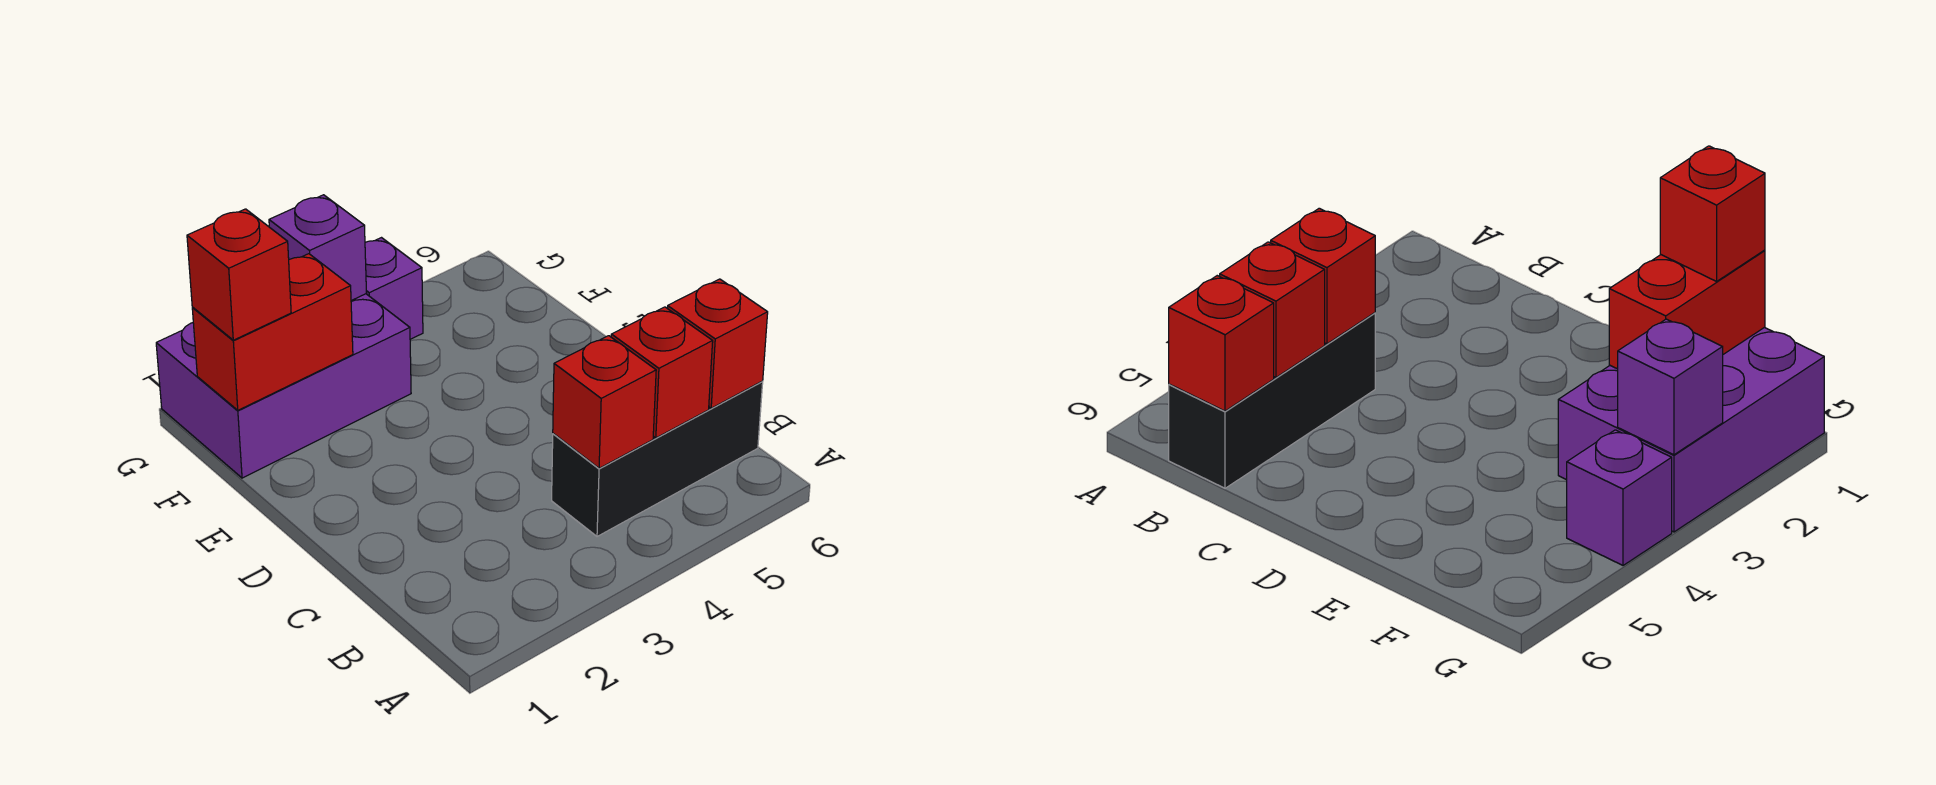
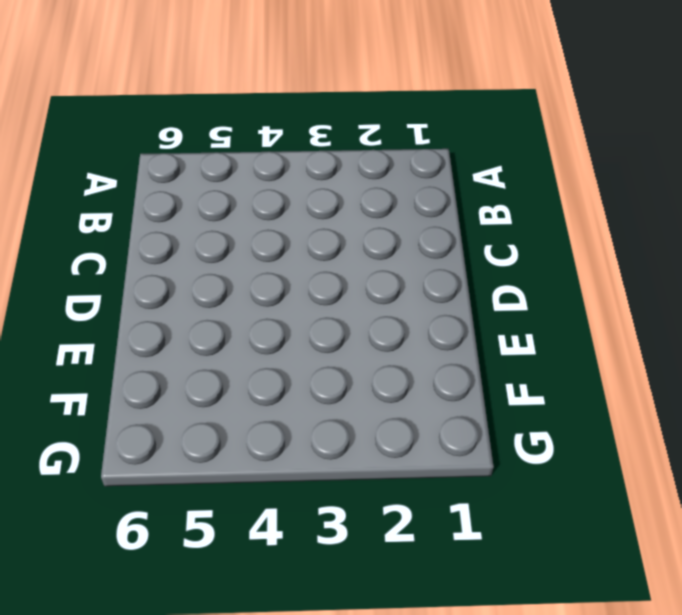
none -> black 1x3 brick [552,382,763,537]
none -> purple 2x3 brick [156,294,411,478]

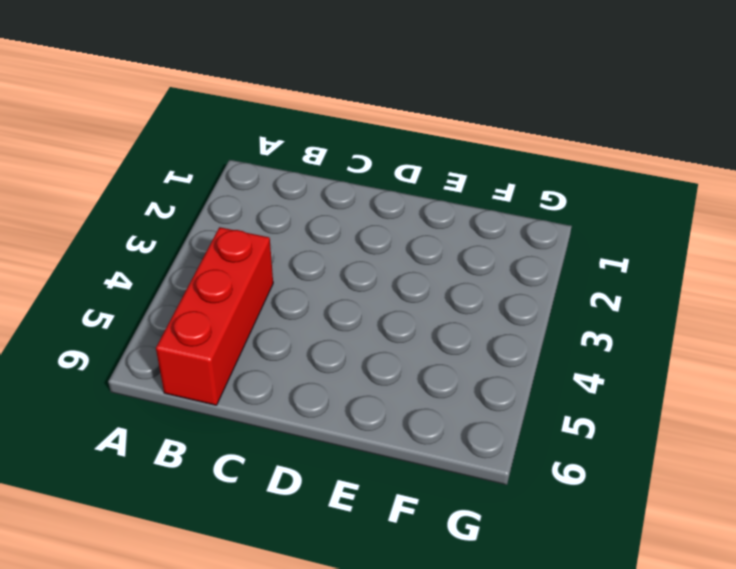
red 1x3 brick [156,227,273,405] -> black 1x3 brick [552,382,763,537]
none -> purple 2x3 brick [156,294,411,478]
none -> purple 1x1 brick [365,238,423,339]

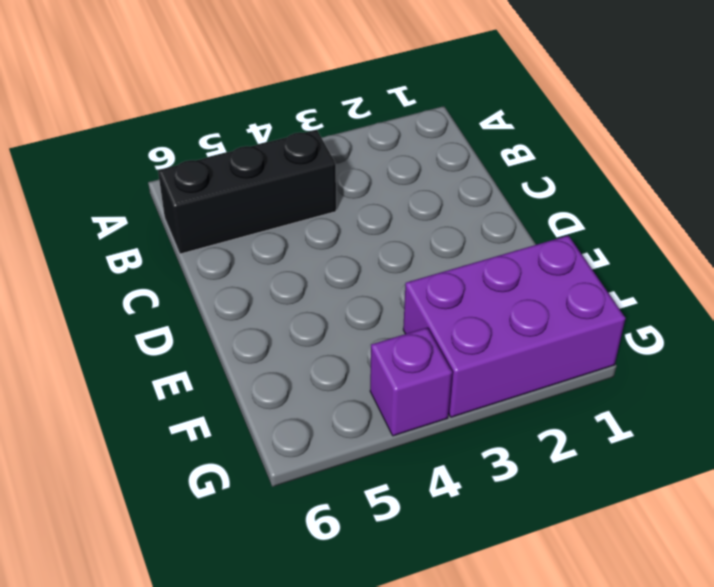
none -> red 1x1 brick [553,336,656,468]
none -> red 1x1 brick [611,307,713,438]

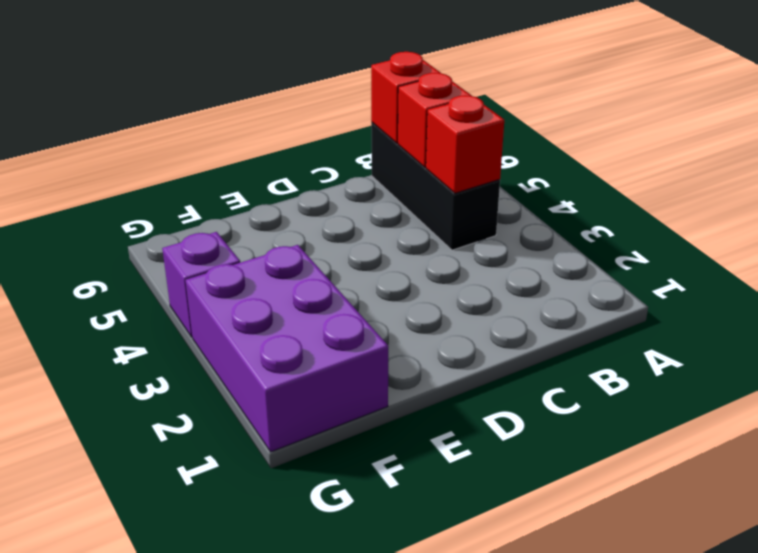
none -> red 1x2 brick [192,254,353,410]
none -> purple 1x1 brick [269,195,366,301]

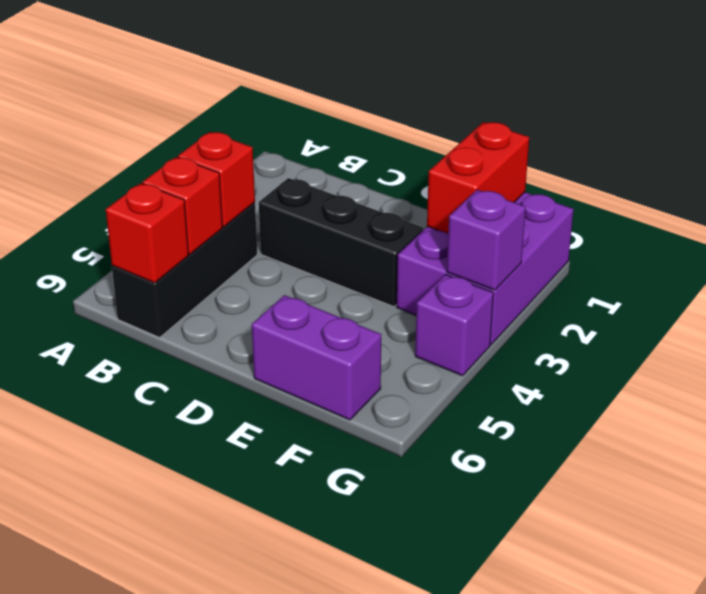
black 1x3 brick [259,178,423,306] -> none
purple 1x2 brick [252,295,381,420] -> none
none -> red 1x1 brick [187,209,291,340]

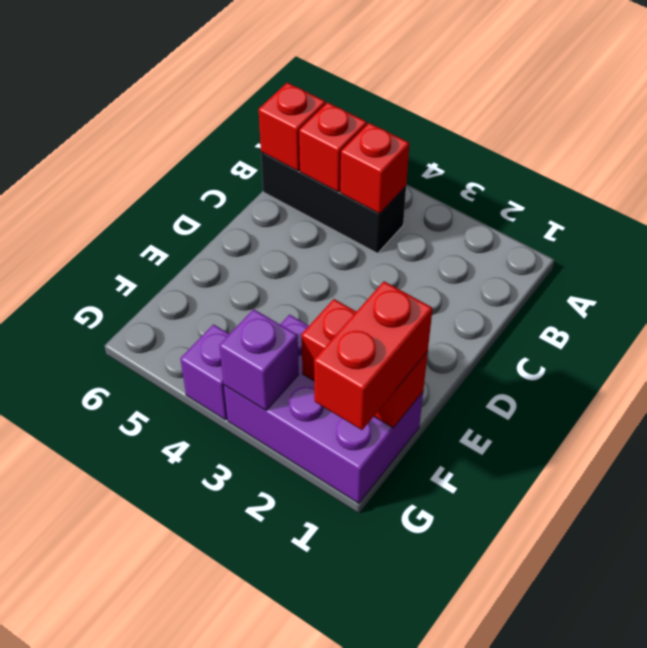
red 1x2 brick [314,281,433,430] -> red 1x1 brick [187,209,291,340]

